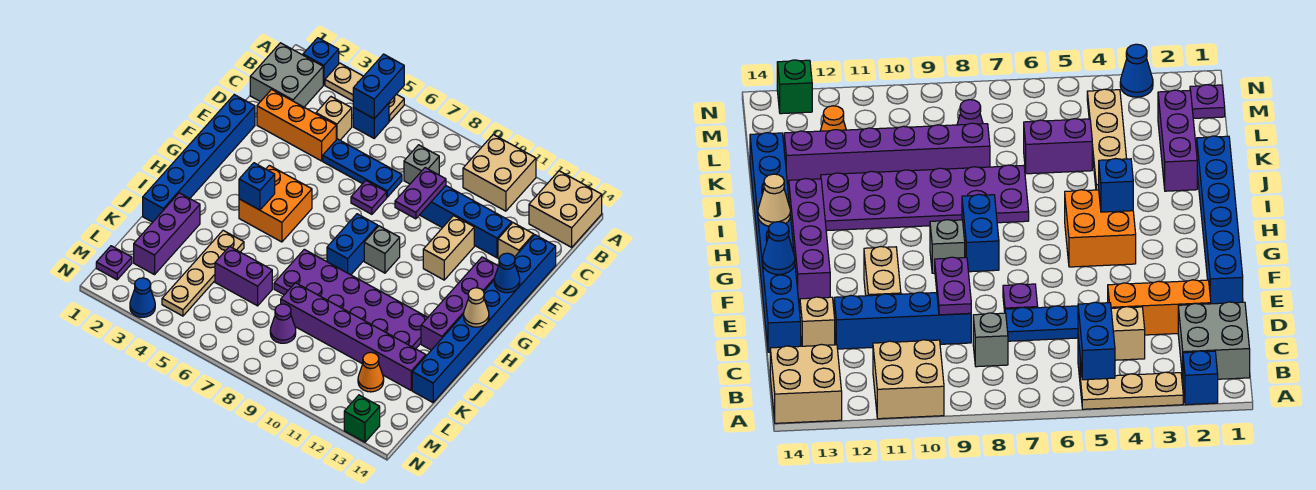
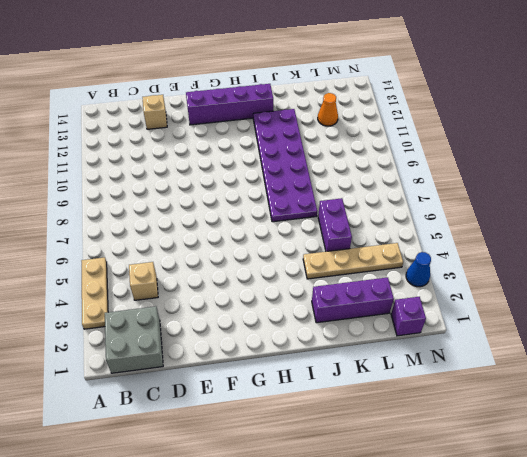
purple 1x1 brick [391,297,426,336] -> purple 1x1 plate [96,246,132,280]
none -> blue 1x1 brick [303,38,339,85]
none -> tan 2x2 brick [463,135,536,211]
none -> tan 2x2 brick [529,171,602,247]
none -> blue 1x1 brick [353,103,389,138]

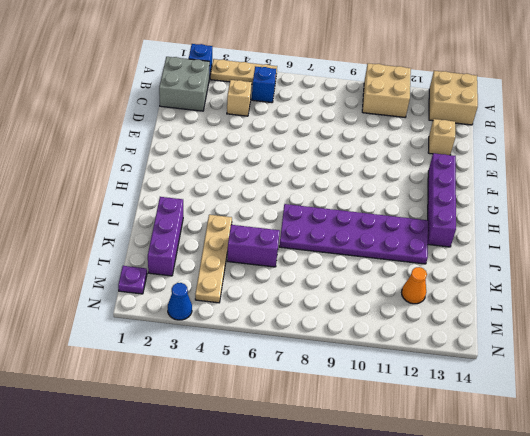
none -> grey 1x1 brick [404,145,439,184]
none -> orange 1x3 brick [257,90,336,161]
none -> blue 1x3 plate [323,139,402,197]
none -> blue 1x4 brick [420,186,512,258]

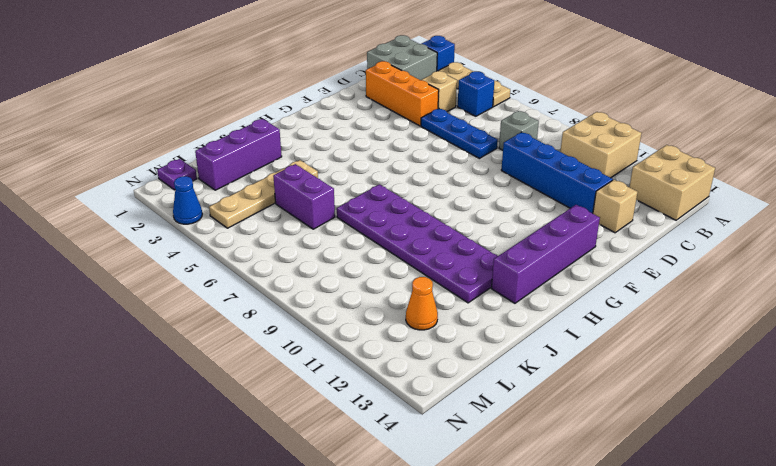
none -> blue 1x8 brick [412,235,556,402]
none -> blue 1x6 brick [143,95,255,222]
none -> purple 1x1 plate [351,181,387,214]
none -> tan 1x2 brick [423,216,474,280]

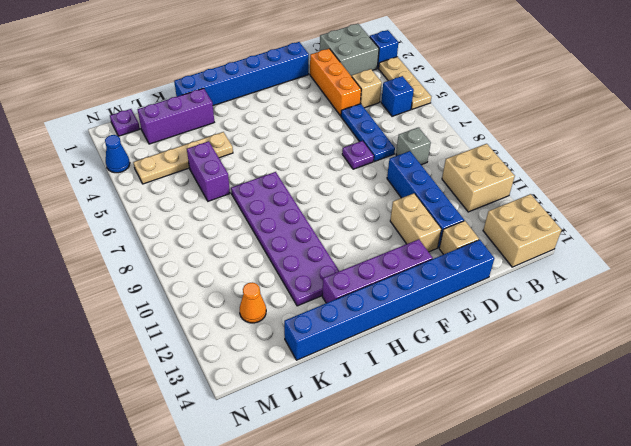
tan 1x2 brick [390,193,441,252] -> tan 1x2 brick turned to [423,216,474,280]
none -> orange 2x2 brick [239,165,312,242]
none -> blue 1x2 brick [327,214,378,275]
none -> grey 1x1 brick [364,226,400,273]
none -> purple 1x6 brick [281,283,426,390]

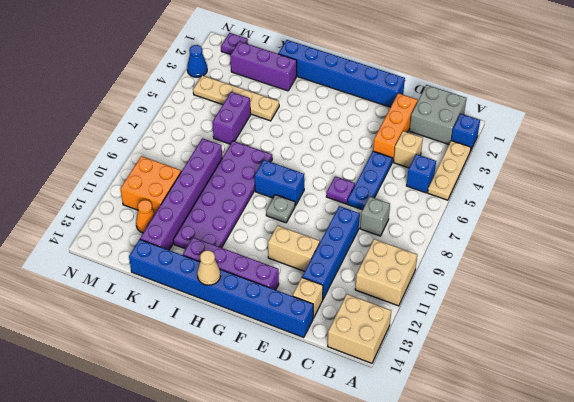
grey 1x1 plate [266,195,295,223] -> grey 1x1 brick [364,226,400,273]
orange 2x2 brick [121,156,181,213] -> orange 2x2 brick moved to [239,165,312,242]
none -> purple 1x1 cone [270,304,296,343]
none -> green 1x1 brick [344,395,380,442]
none -> blue 1x2 brick [353,54,404,119]
none -> purple 1x2 plate [395,168,446,219]

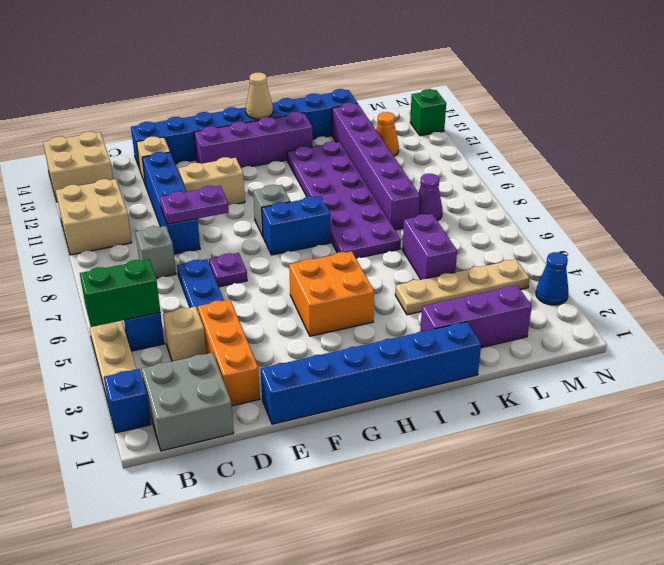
green 1x2 brick [80,259,160,327] -> blue 1x2 brick [353,54,404,119]
none -> purple 1x1 plate [96,246,132,280]
none -> blue 1x1 cone [494,253,520,293]
none -> blue 1x1 brick [239,163,275,210]

